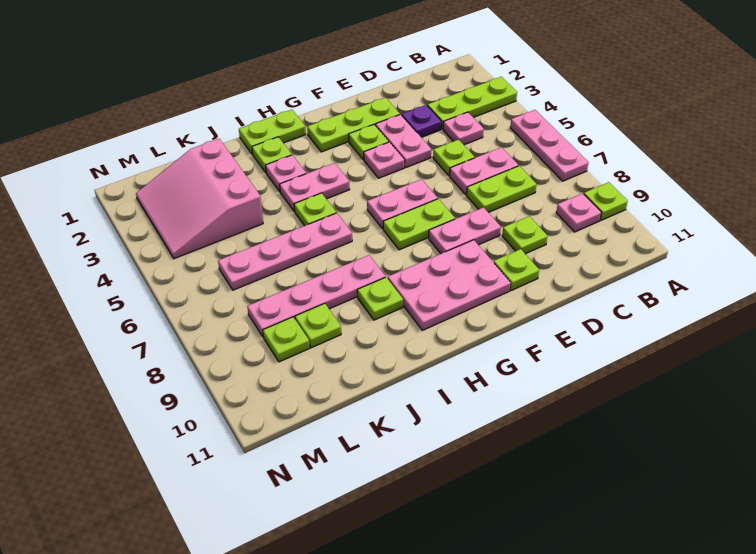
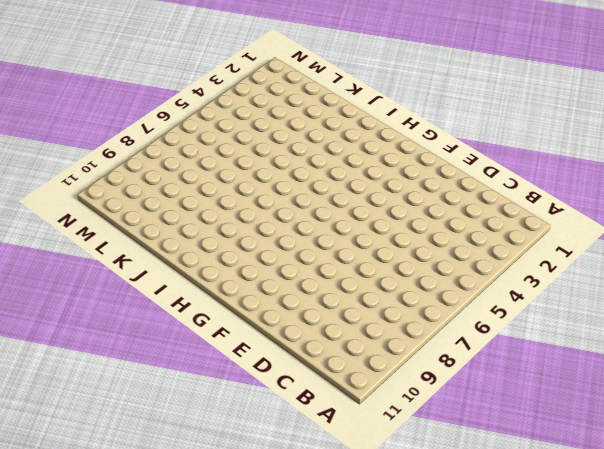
none -> lime 1x3 plate [428,77,517,129]
none -> pink 1x3 plate [510,110,589,181]
none -> lime 1x1 plate [584,182,628,220]
none -> pink 1x1 plate [556,193,601,232]

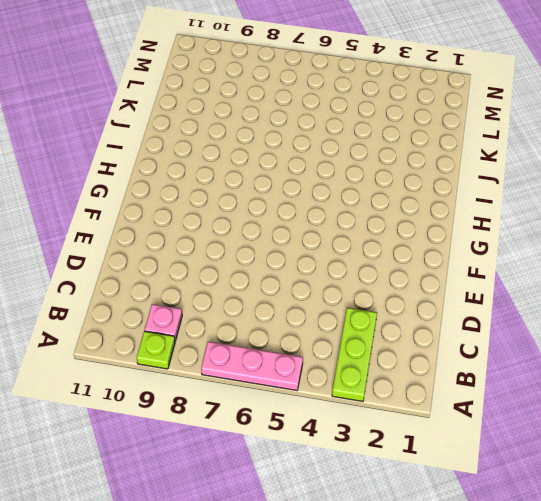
none -> pink 1x1 plate [443,112,484,145]
none -> pink 1x2 plate [450,147,518,195]
none -> lime 1x2 plate [467,166,537,212]
none -> purple 1x1 plate [402,105,442,137]

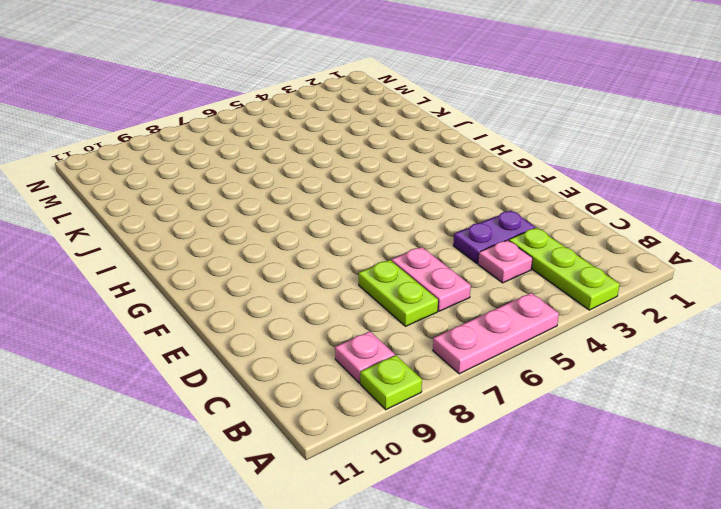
purple 1x2 plate [453,211,535,263] -> purple 1x1 plate [402,105,442,137]
none -> lime 1x1 plate [433,140,475,176]
none -> lime 1x1 plate [502,216,548,254]
none -> lime 1x3 plate [307,98,400,152]
none -> pink 1x2 plate [376,115,431,168]

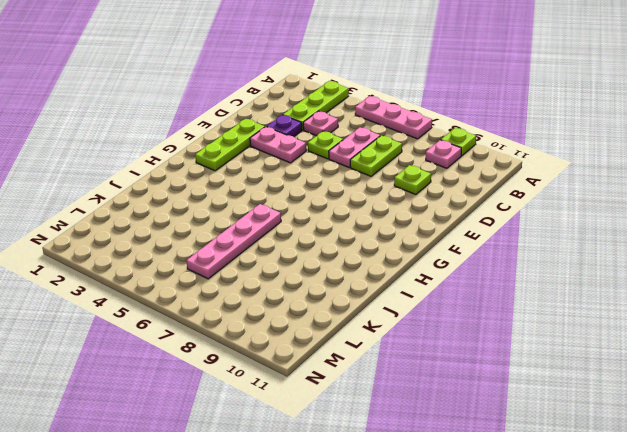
none -> pink 1x2 plate [429,207,501,254]
none -> lime 1x1 plate [494,249,539,291]
none -> lime 1x1 plate [349,125,389,160]
none -> pink 1x1 plate [364,142,405,178]

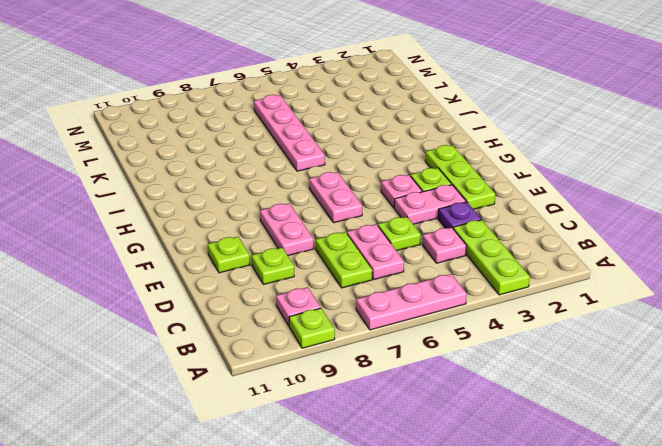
none -> lime 1x2 plate [383,199,455,250]
none -> pink 2x3 plate [388,240,511,330]
none -> lime 1x2 plate [239,110,306,155]
none -> pink 1x2 plate [280,163,350,212]

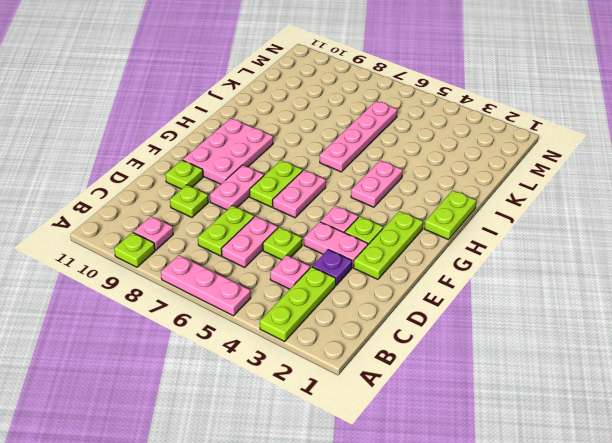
none -> lime 1x1 plate [252,137,292,173]
none -> pink 1x1 plate [266,155,306,192]
none -> lime 1x1 plate [294,193,336,226]
none -> pink 1x4 plate [247,255,385,337]

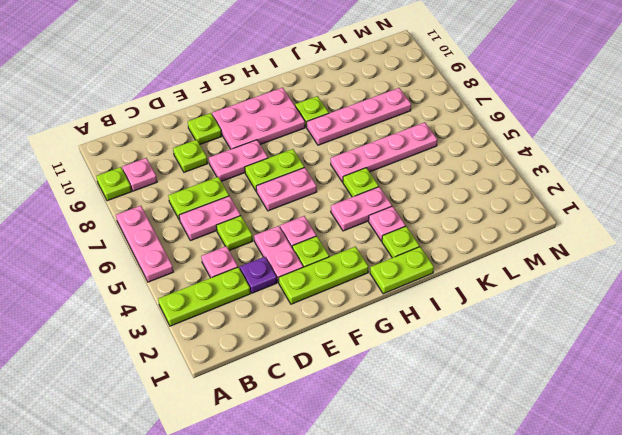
none -> pink 3x3 slope [136,139,263,259]
none -> lime 1x1 plate [295,303,341,348]
none -> lime 1x1 plate [263,317,310,362]

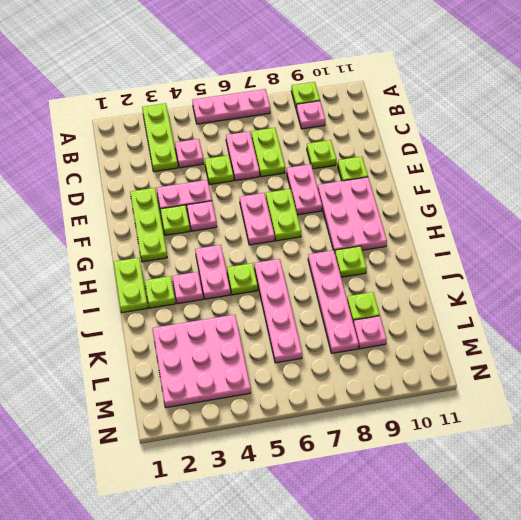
pink 3x3 plate [152,315,251,408] -> pink 3x3 slope [136,139,263,259]
pink 1x1 plate [353,316,387,349] -> lime 1x1 plate [263,317,310,362]
none -> purple 1x1 plate [402,105,442,137]

